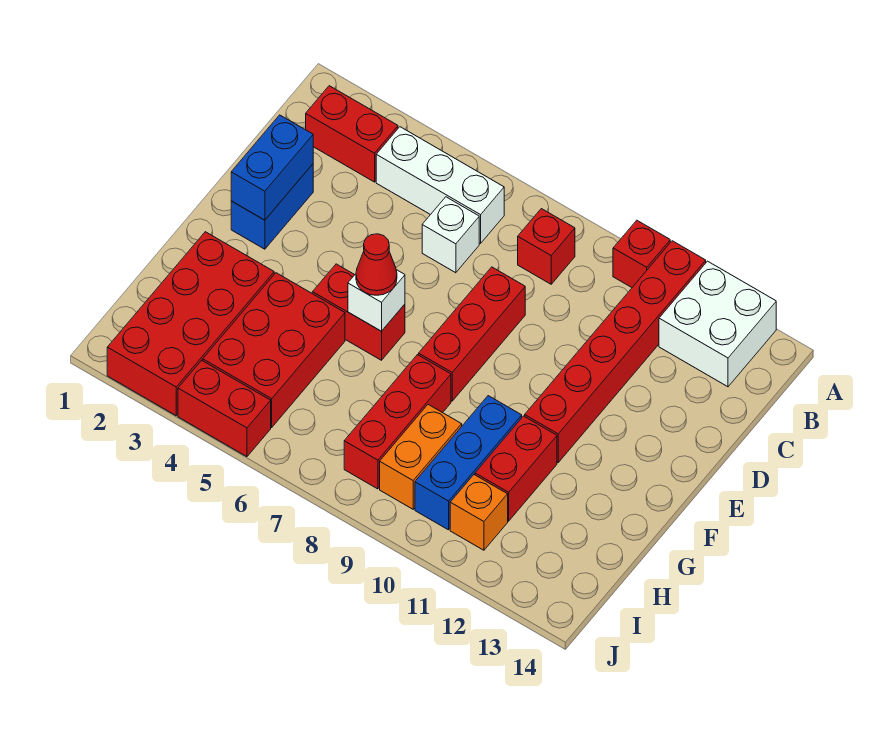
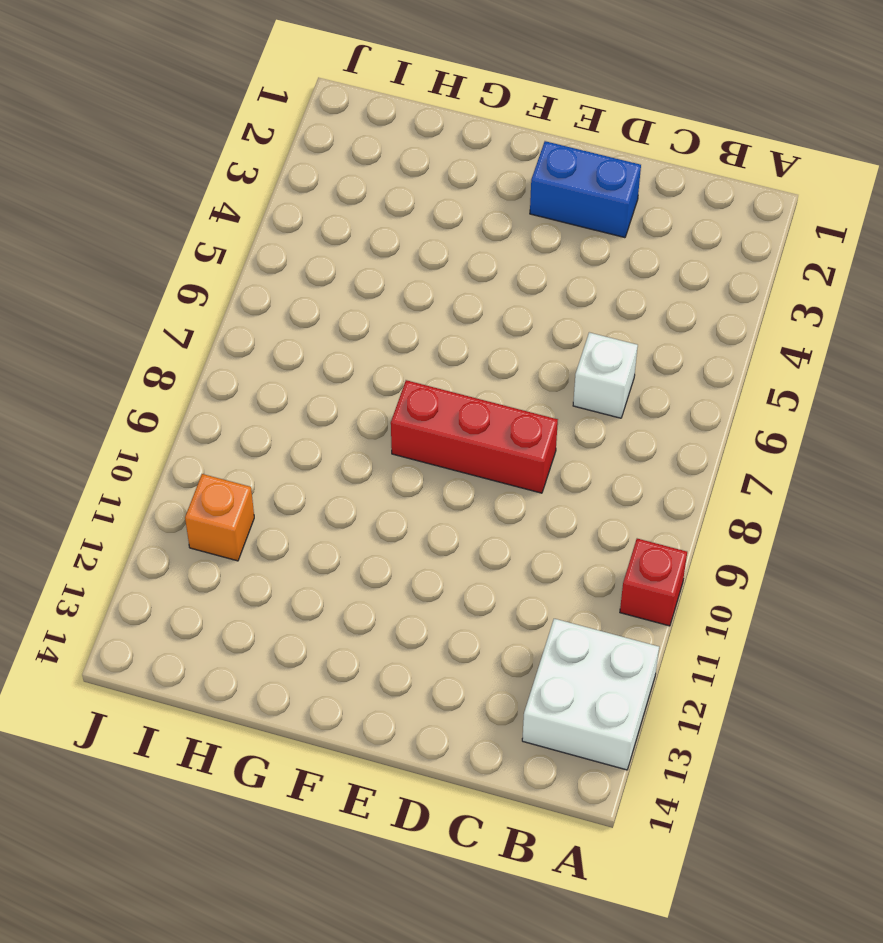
none -> red 1x6 brick [525,241,706,462]
none -> red 1x2 brick [306,86,398,182]
none -> white 1x3 brick [376,127,504,243]

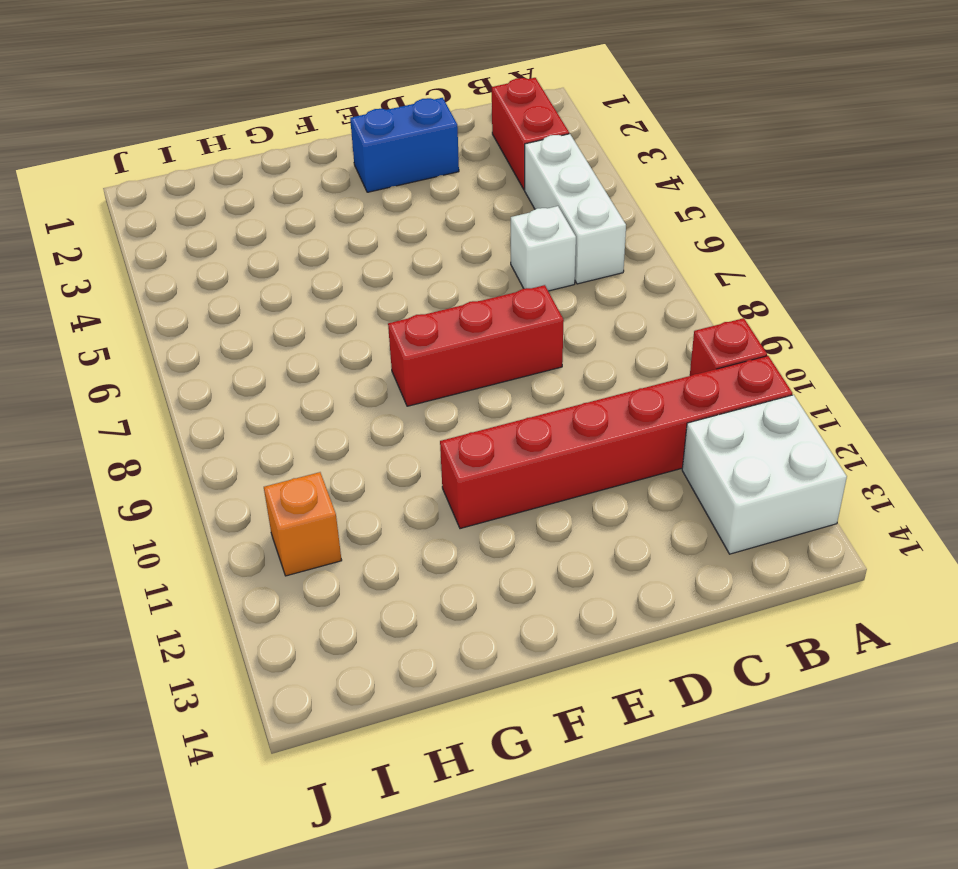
none -> red 1x1 brick [518,209,575,284]
none -> red 1x2 brick [312,264,405,360]
none -> red 2x4 brick [107,232,274,416]

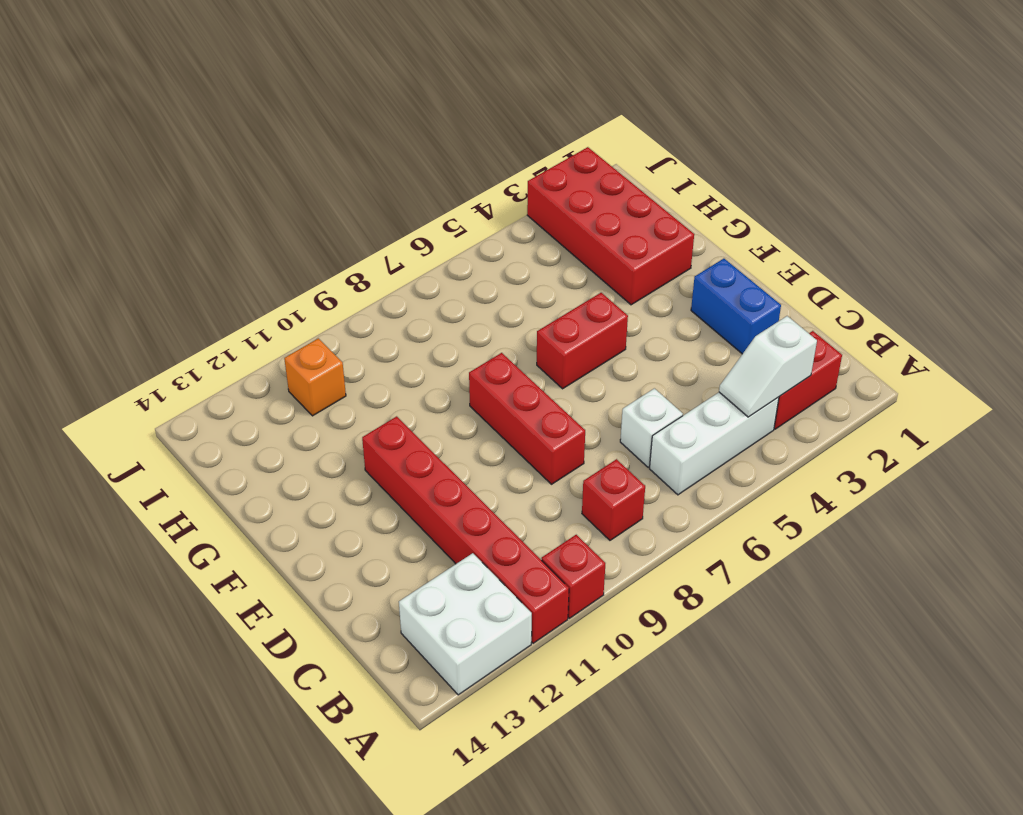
white 1x2 slope [719,316,817,417] -> none
none -> red 2x3 brick [203,273,345,427]
none -> red 1x3 brick [344,355,451,489]
none -> blue 1x3 brick [415,396,522,530]

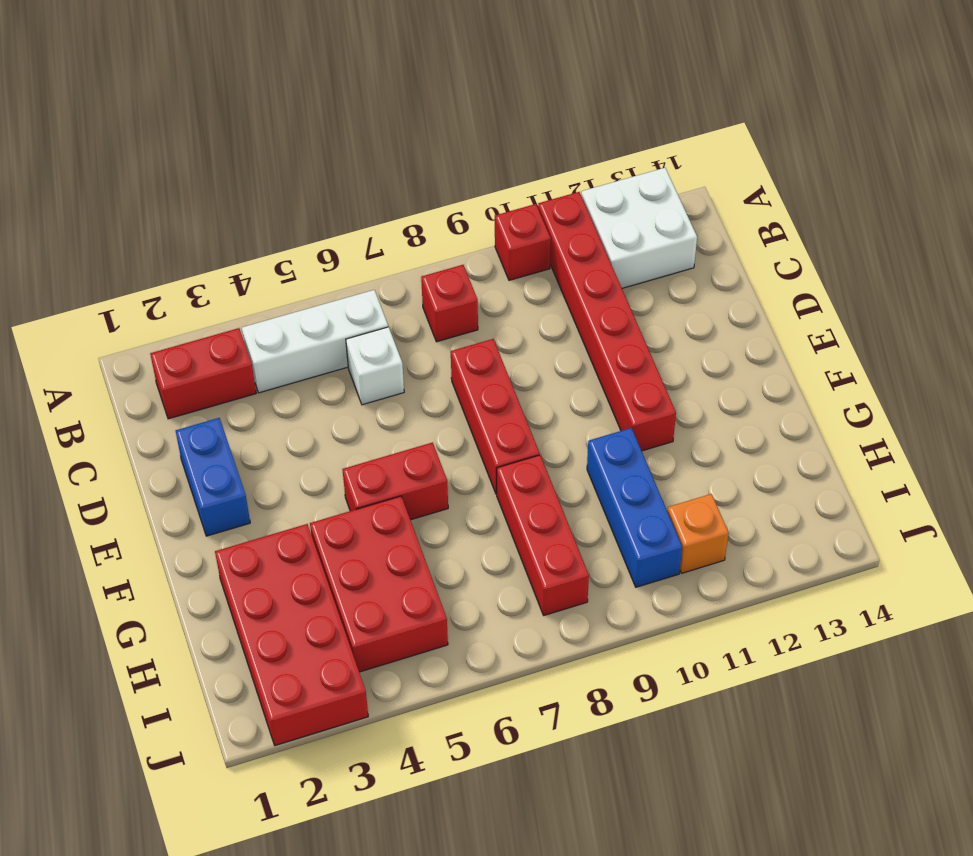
none -> red 1x2 brick [475,416,557,521]
none -> orange 1x2 brick [380,405,462,509]
none -> red 1x2 brick [178,360,271,457]

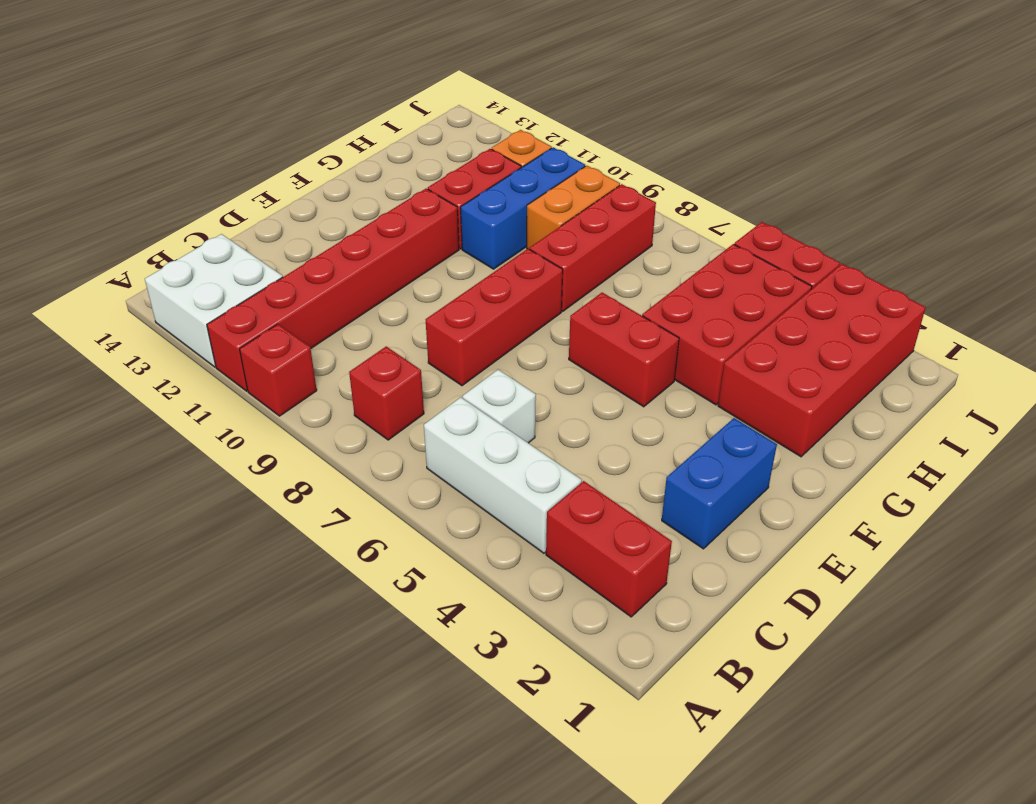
none -> blue 1x2 brick [231,115,313,220]
none -> white 1x1 brick [348,270,405,331]
none -> red 1x1 cone [356,234,397,295]

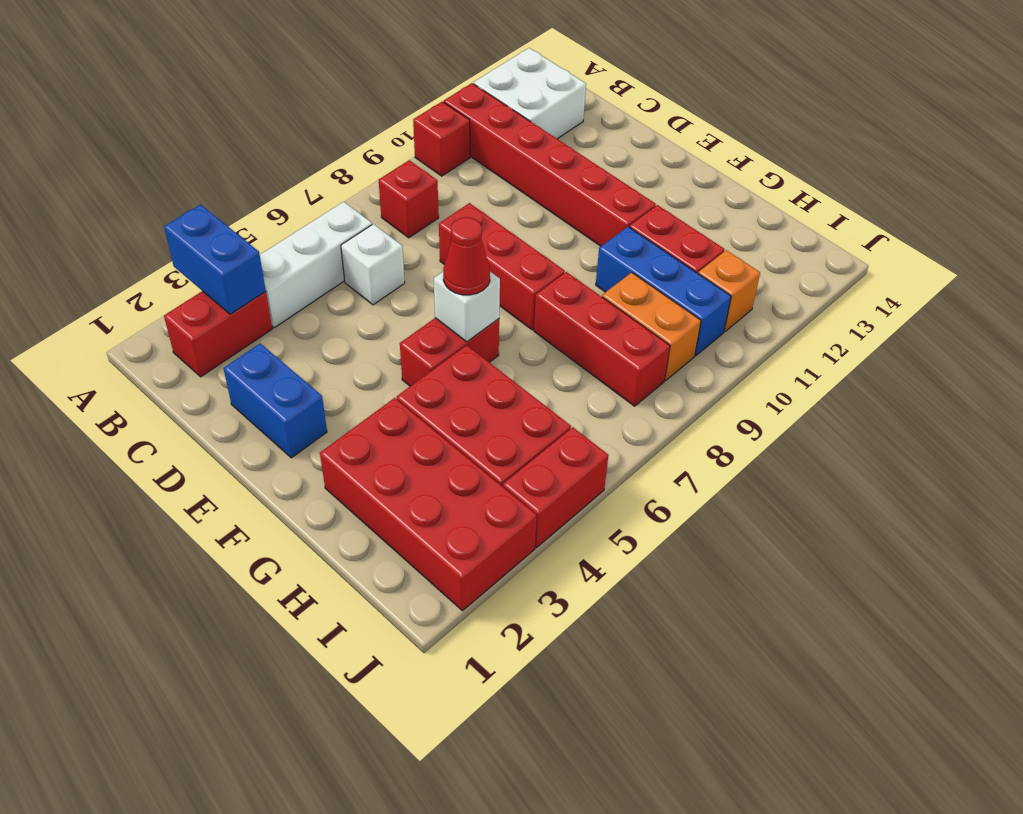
blue 1x2 brick [164,205,266,314] -> blue 1x2 brick moved to [231,115,313,220]

